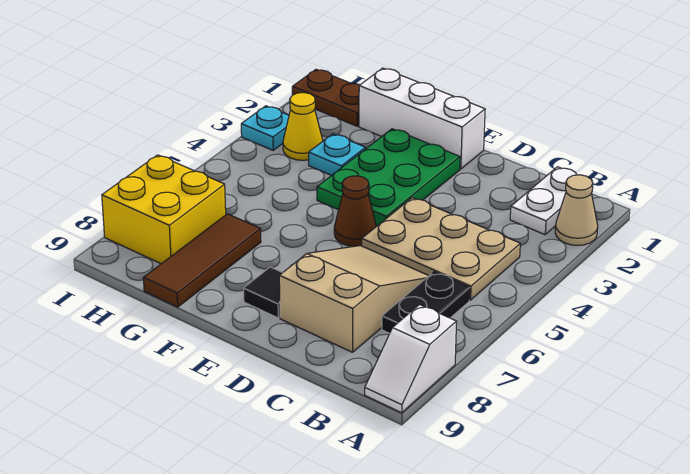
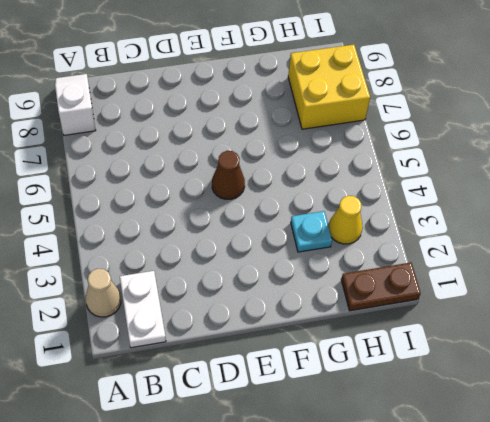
none -> tan 2x3 plate [362,198,520,300]
none -> black 1x2 plate [382,272,470,333]
none -> tan 2x3 slope [279,246,429,352]

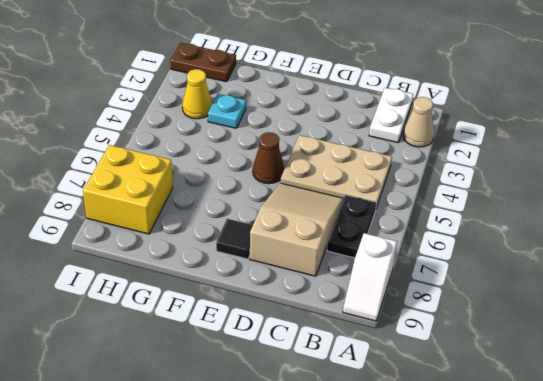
none -> white 1x3 brick [359,68,485,169]
none -> green 2x3 plate [317,129,460,226]
none -> brown 1x3 tile [143,214,261,307]

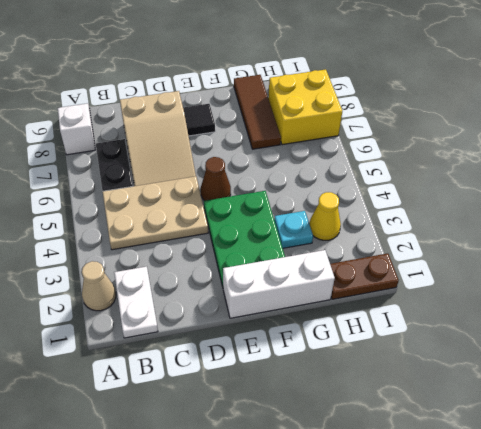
none -> cyan 1x1 plate [241,106,289,150]

